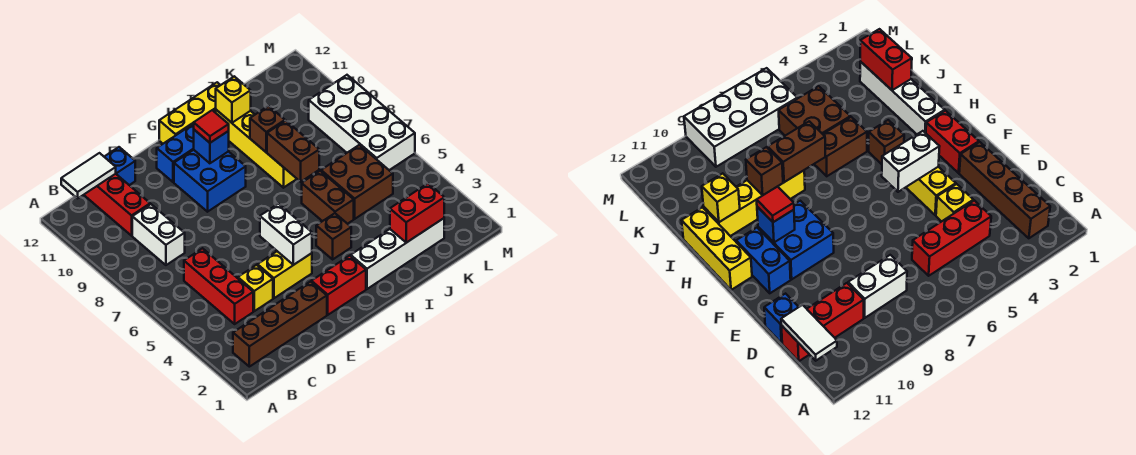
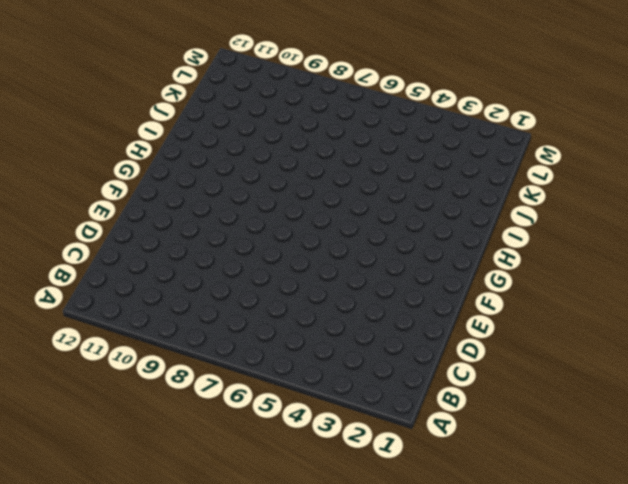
none -> brown 1x4 brick [233,282,327,367]
none -> red 1x3 brick [184,248,253,324]
none -> white 1x2 brick [132,204,185,265]

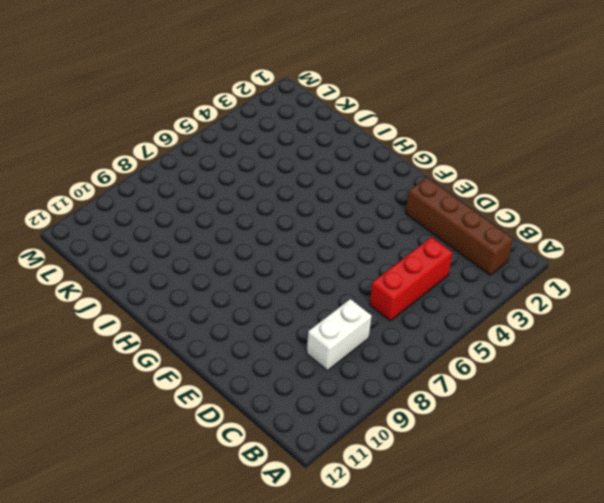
none -> red 1x3 brick [84,174,150,236]
none -> yellow 1x1 brick [238,265,273,311]
none -> blue 1x1 brick [104,147,135,185]

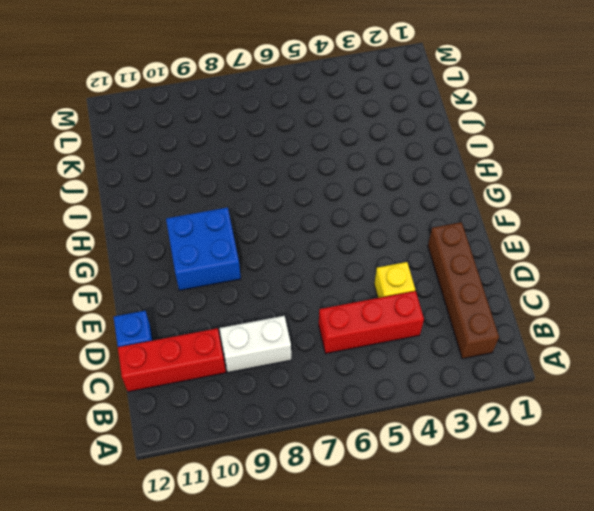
none -> yellow 1x2 brick [257,251,312,298]
none -> red 1x2 brick [311,256,366,315]
none -> blue 1x2 brick [157,124,194,182]

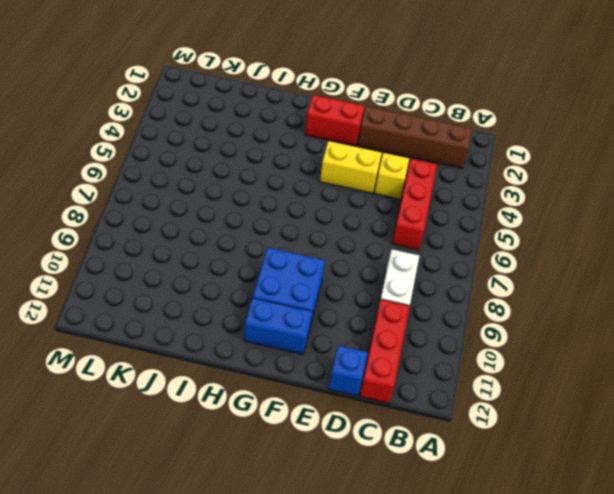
none -> yellow 1x3 brick [159,82,220,144]
none -> white 1x4 brick [351,218,444,289]
none -> brown 1x1 brick [316,213,351,259]

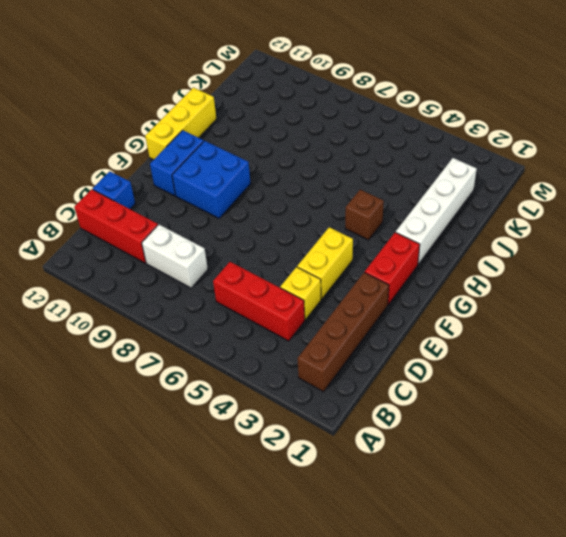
none -> brown 1x2 brick [302,171,354,224]
none -> yellow 1x4 brick [216,110,297,188]
none -> brown 2x2 brick [321,145,393,219]

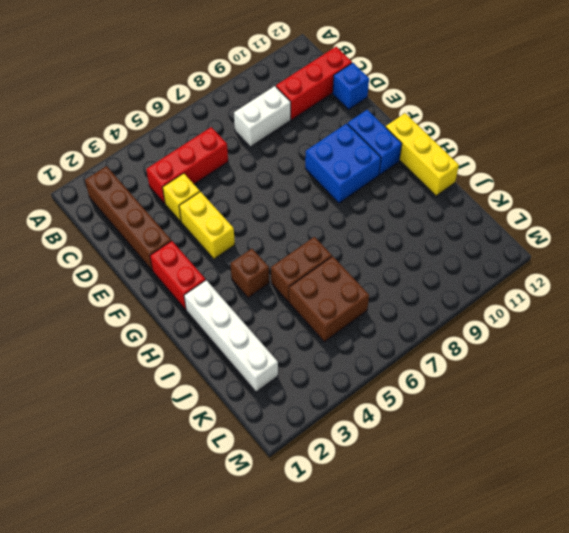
none -> yellow 1x4 brick [216,110,297,188]
none -> white 2x4 brick [309,75,415,170]
none -> white 1x2 tile [61,153,116,198]

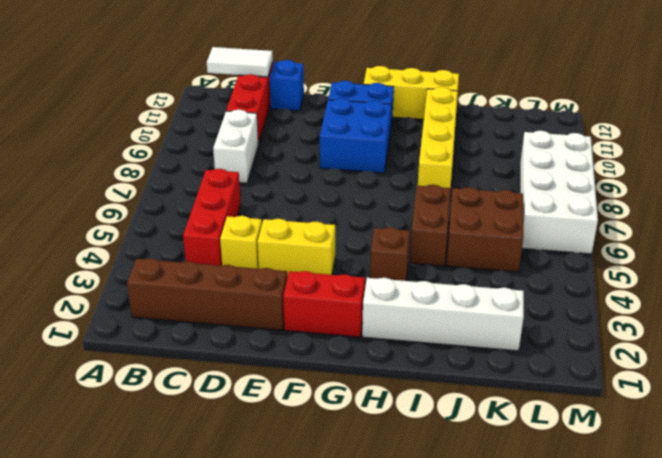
none -> white 1x2 brick [260,204,312,265]
none -> blue 1x1 brick [194,130,229,163]
none -> brown 1x2 brick [267,121,319,182]

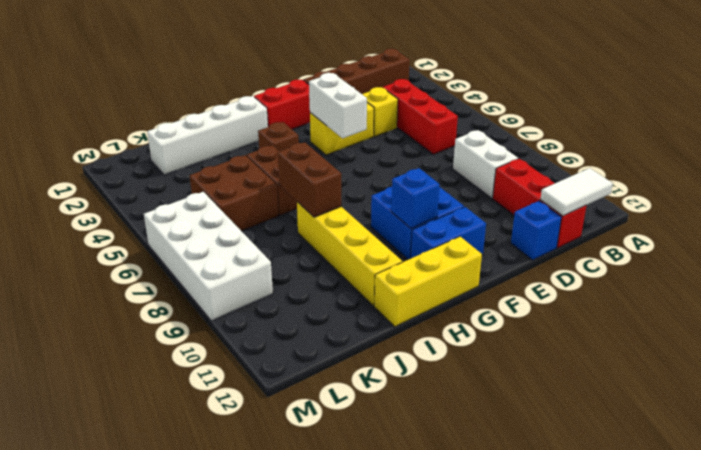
none -> brown 1x1 brick [250,106,285,152]
none -> yellow 1x1 brick [216,76,251,123]
none -> red 1x2 brick [390,183,444,243]

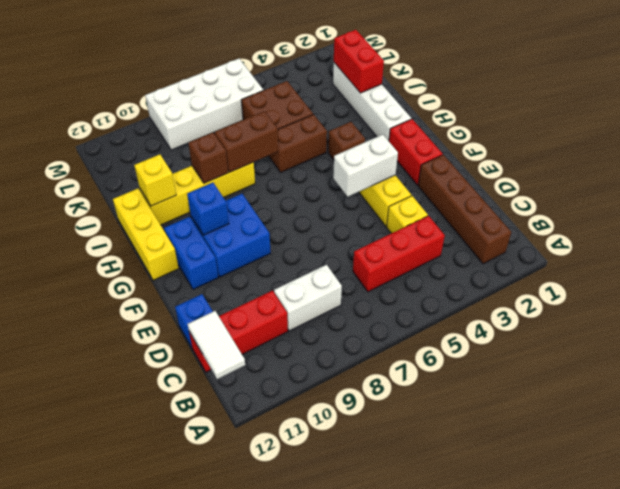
none -> red 1x1 tile [194,110,229,143]

